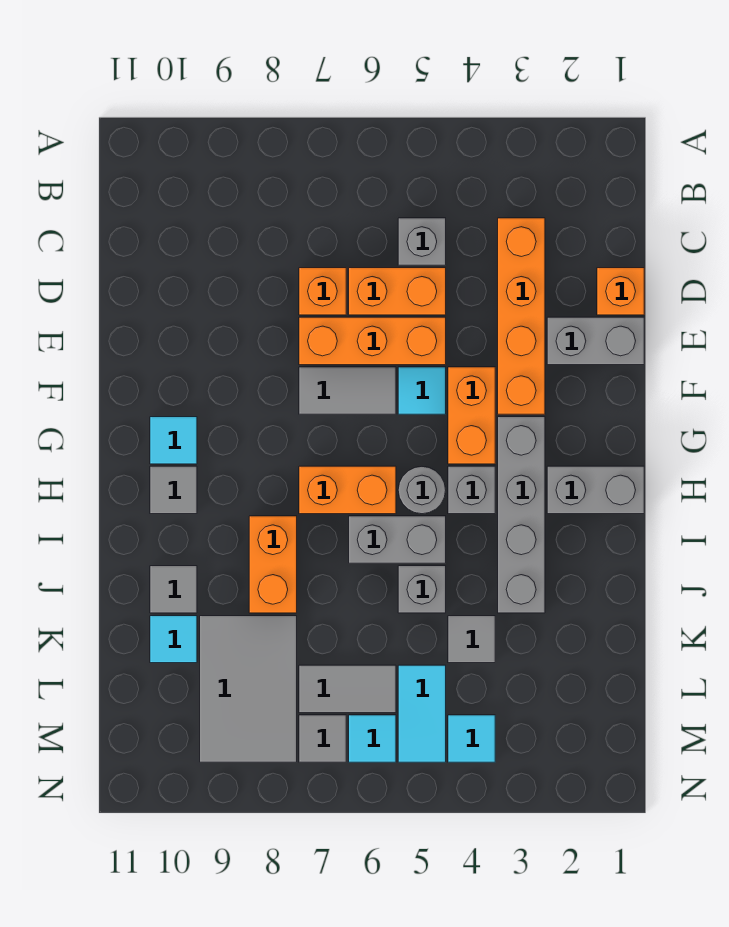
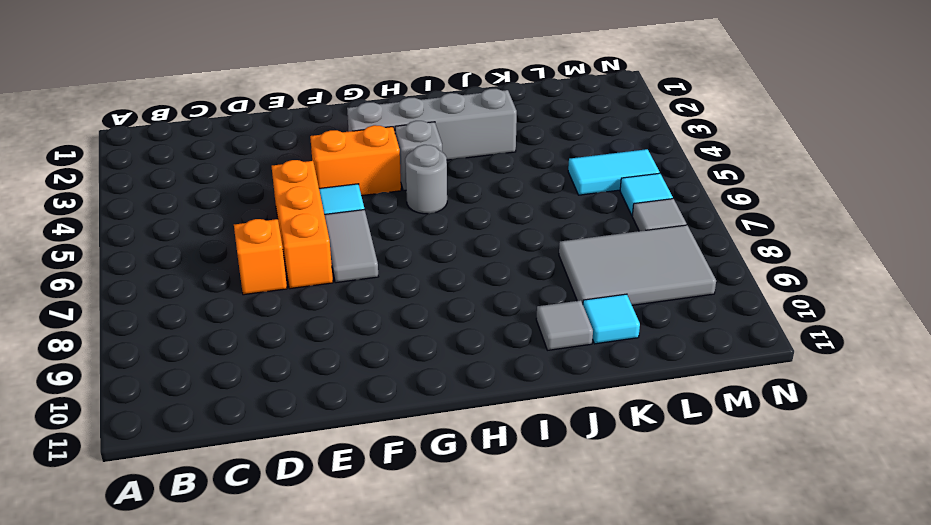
none -> orange 1x4 brick [498,218,545,414]
none -> grey 1x1 brick [398,218,446,265]
none -> orange 1x1 brick [597,268,644,315]

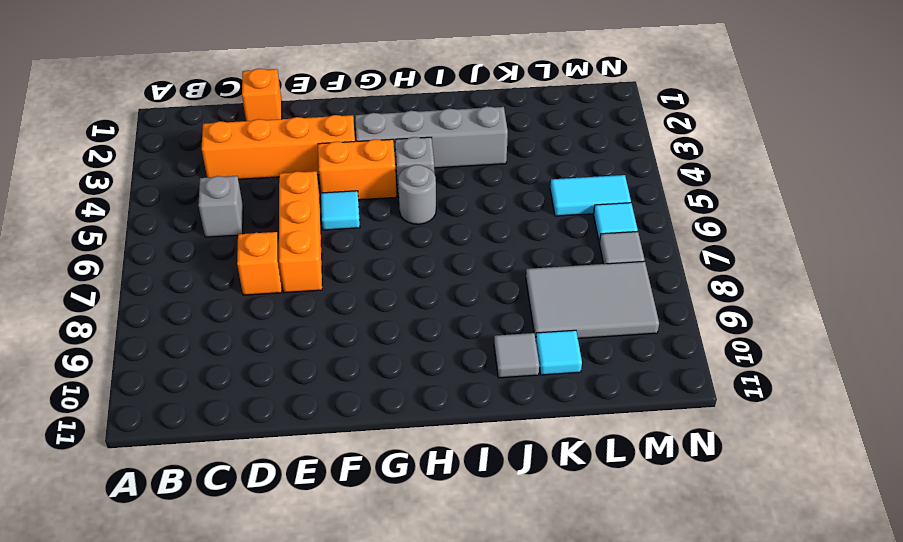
none -> orange 1x2 brick [349,268,446,315]
none -> grey 1x2 brick [547,317,644,365]
none -> grey 1x2 tile [299,367,396,414]

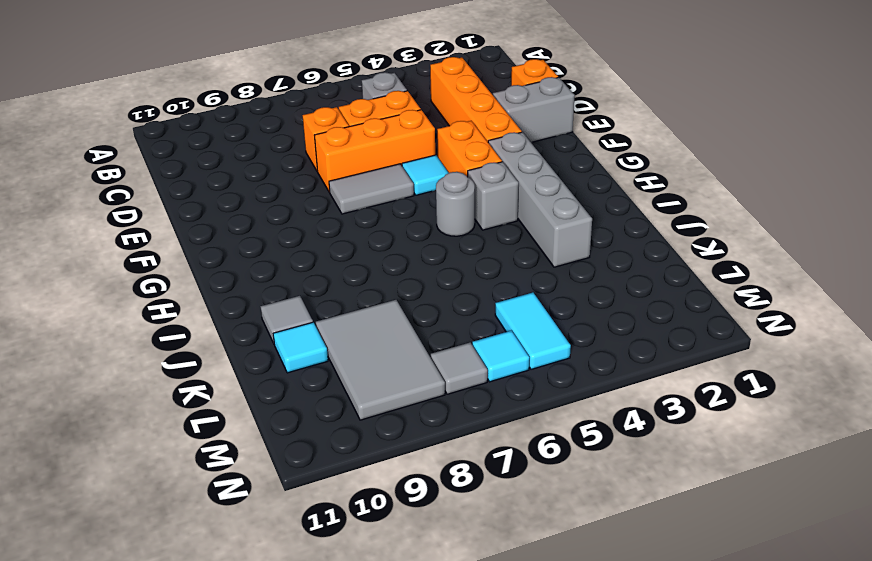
none -> cyan 1x1 tile [150,417,197,464]
none -> grey 1x2 brick [547,466,644,514]
none -> orange 1x2 brick [299,466,396,514]

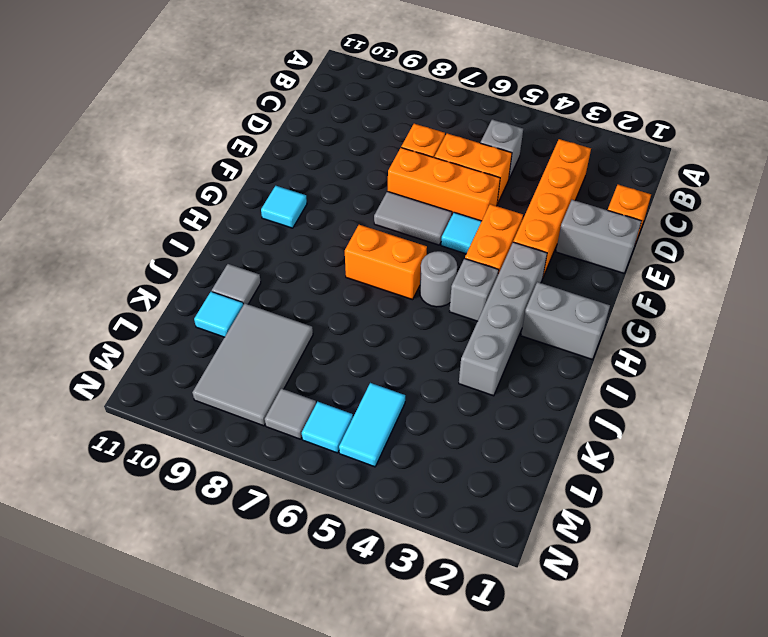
none -> grey 1x1 tile [150,466,197,514]
none -> grey 1x2 brick [349,516,446,563]
none -> orange 1x2 brick [249,516,297,613]

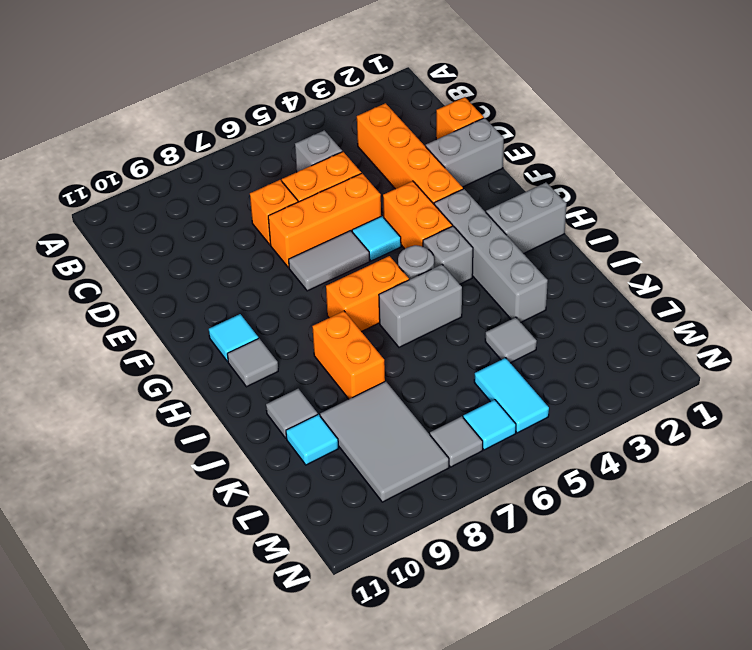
none -> grey 1x1 brick [398,566,446,613]
none -> grey 1x2 tile [299,665,396,713]
none -> cyan 1x1 tile [448,715,495,762]

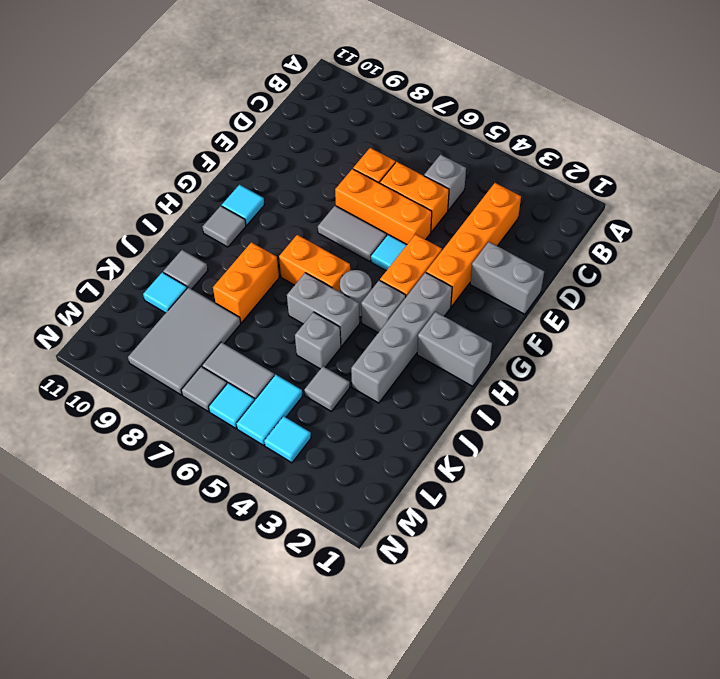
none -> orange 1x1 brick [597,268,644,315]

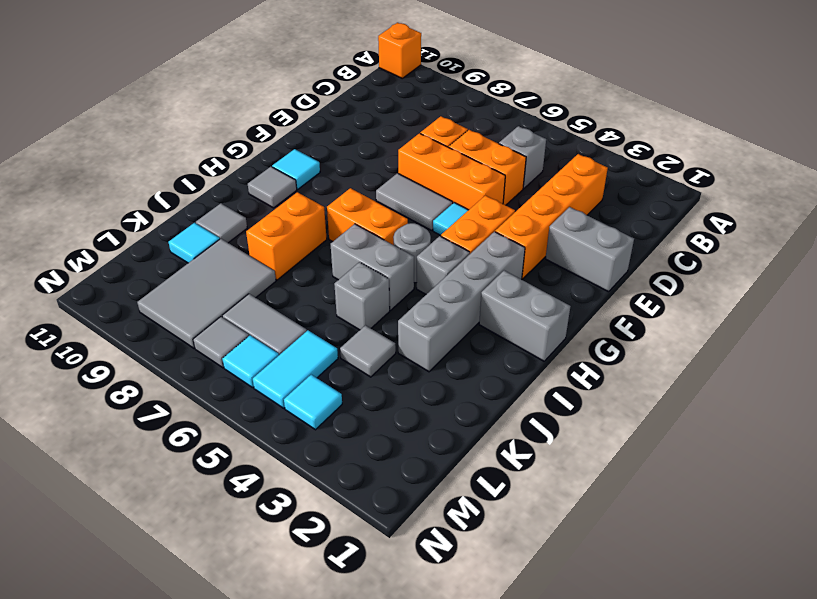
orange 1x1 brick [378,23,421,78] -> orange 1x1 brick moved to [597,268,644,315]

